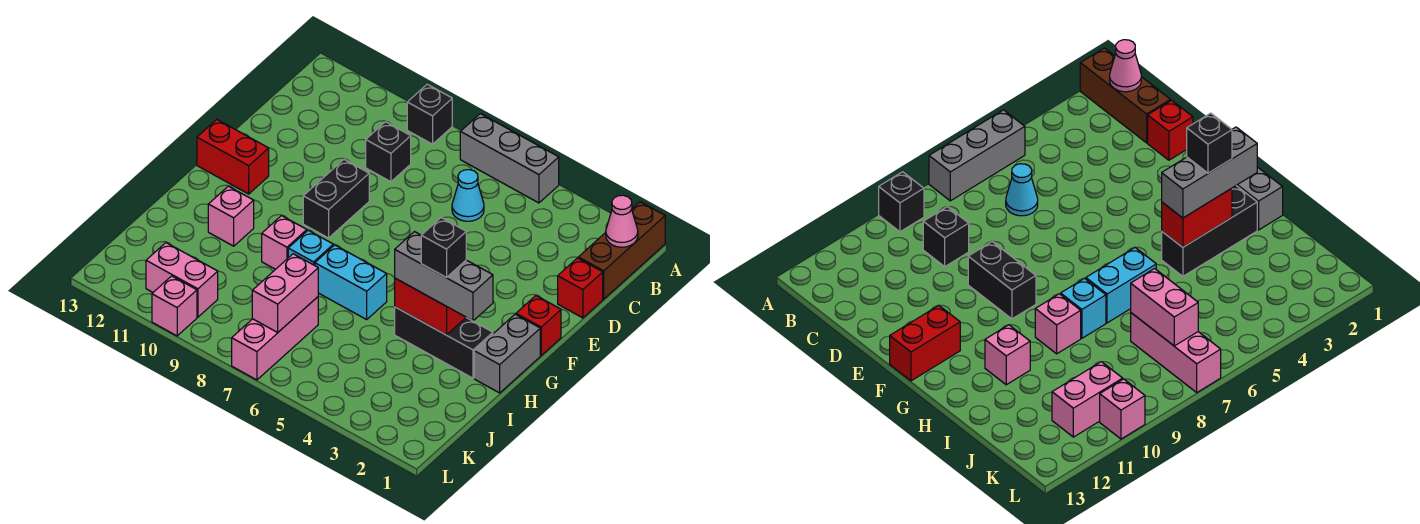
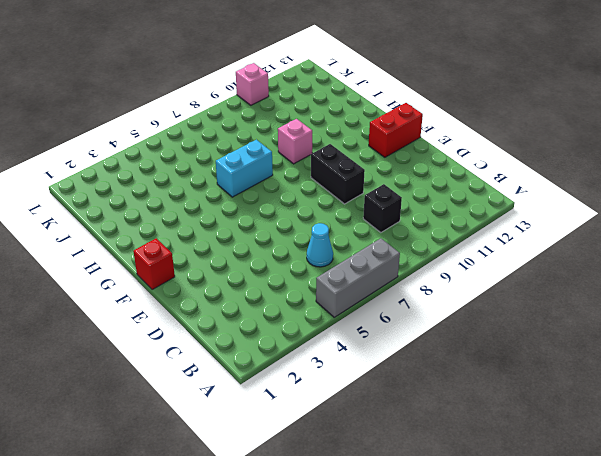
none -> brown 1x3 brick [578,202,665,299]
none -> black 1x1 brick [407,84,452,144]
none -> red 1x1 brick [558,258,603,318]

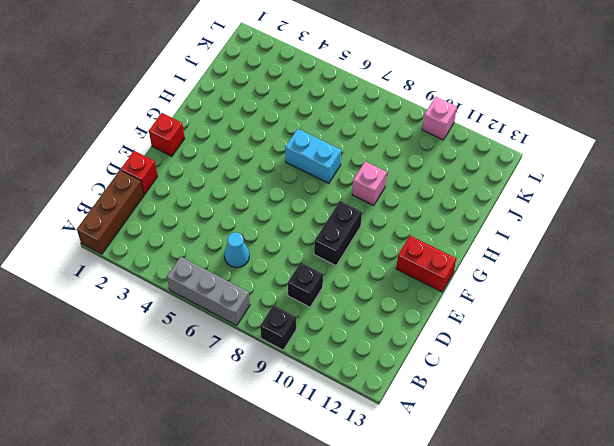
none -> grey 1x2 brick [474,314,540,393]
none -> black 1x3 brick [395,307,493,378]
none -> cyan 1x1 brick [288,230,333,265]

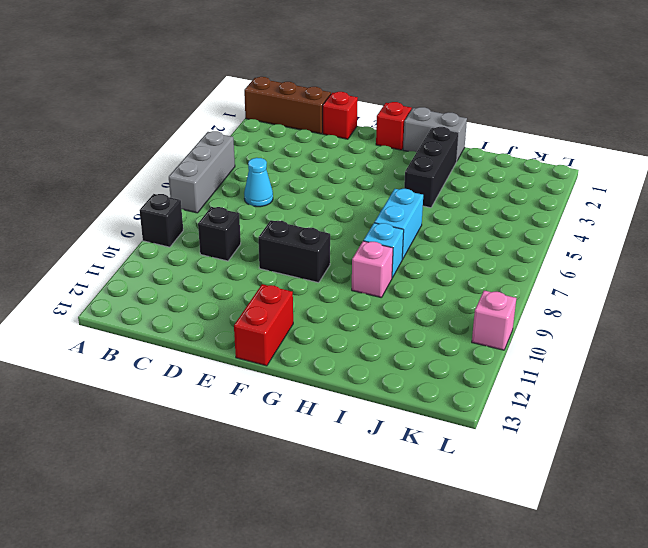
none -> pink 1x1 brick [208,186,254,246]
none -> pink 1x3 brick [232,297,318,380]
none -> pink 1x2 brick [146,243,218,317]

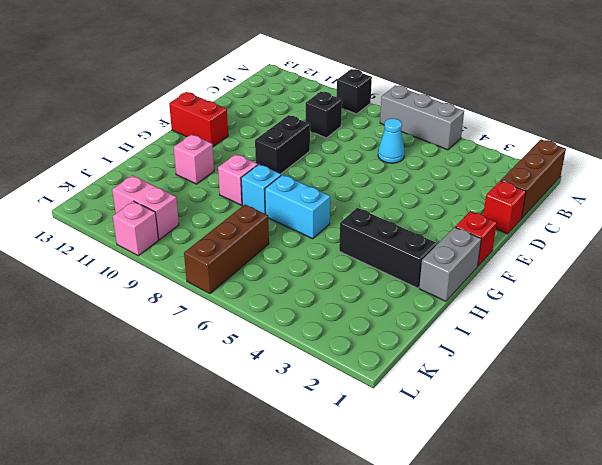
brown 1x3 brick [184,205,269,294] -> pink 1x3 brick [232,297,318,380]
none -> pink 1x1 cone [606,195,638,247]
none -> red 1x2 brick [395,278,466,335]
none -> pink 1x2 brick [252,254,318,332]

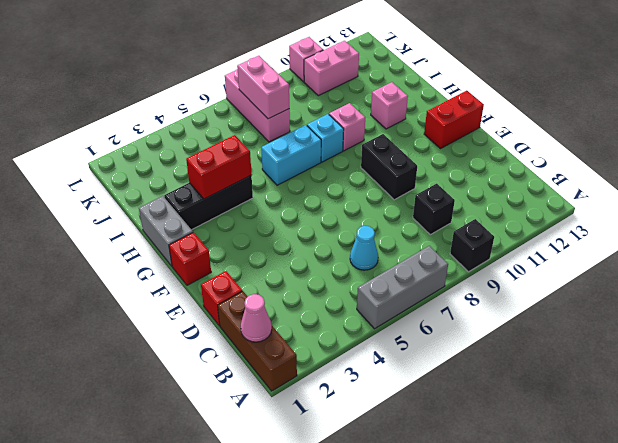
none -> grey 1x3 brick [395,232,493,321]
none -> black 1x1 brick [421,218,466,277]

